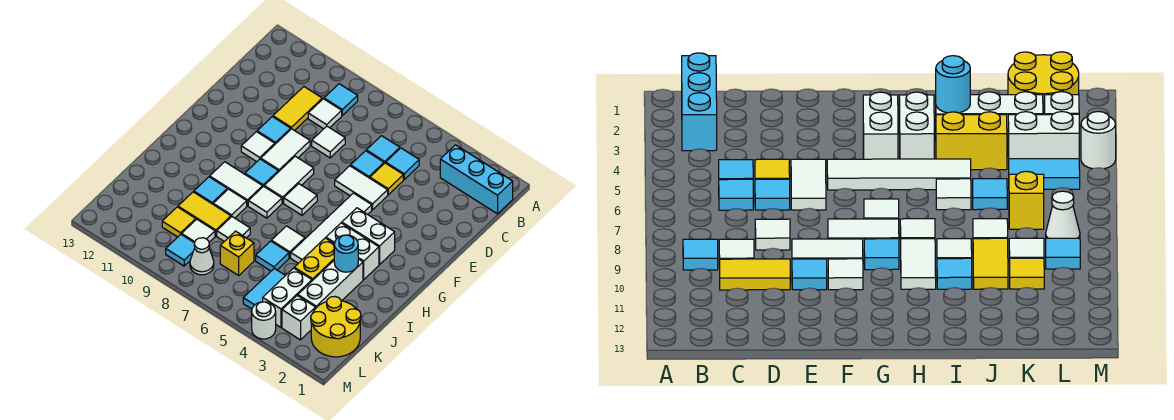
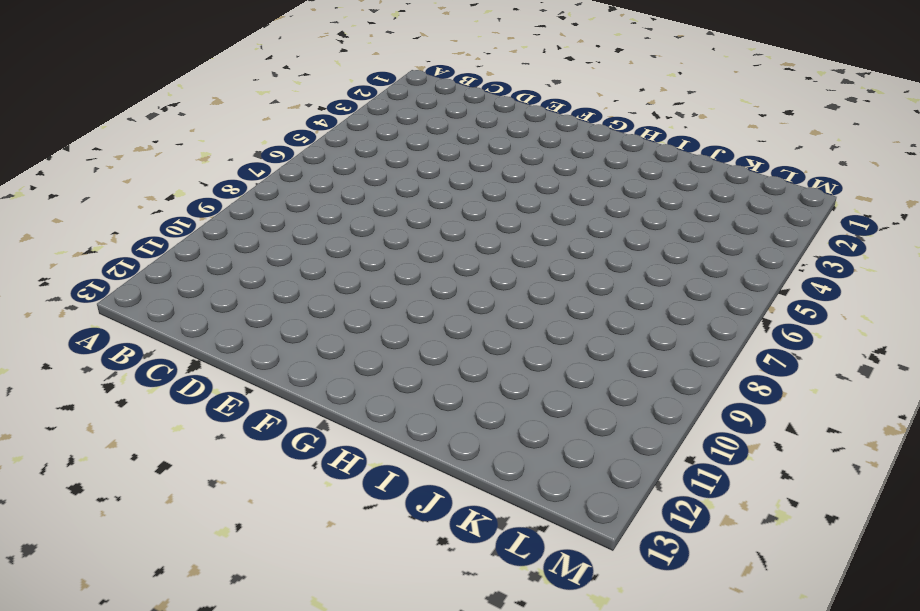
none -> cyan 1x3 brick [440,145,513,214]
none -> cyan 1x1 tile [324,84,358,115]
none -> cyan 1x1 tile [386,148,419,180]
none -> cyan 1x1 tile [366,136,400,163]

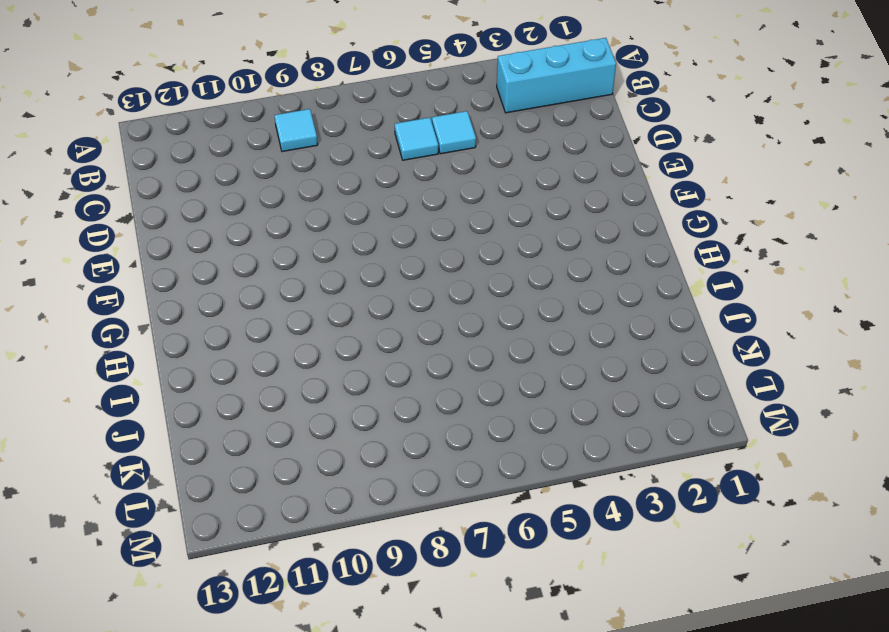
none -> white 1x1 tile [308,99,342,129]
none -> yellow 1x2 tile [273,87,322,131]
none -> yellow 1x1 tile [370,163,403,195]
none -> cyan 1x1 tile [351,151,384,178]

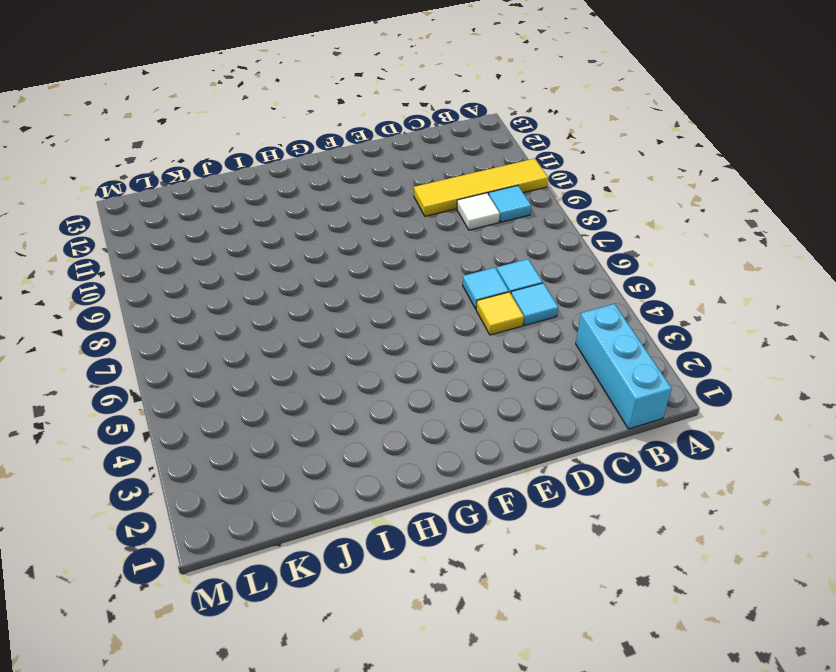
yellow 1x4 tile [414,159,548,216] -> yellow 1x2 tile [273,87,322,131]
none -> white 1x1 tile [312,126,345,158]
none -> white 1x2 tile [335,166,388,210]
none -> white 1x2 tile [261,129,310,172]
none -> cyan 1x1 tile [257,117,291,144]

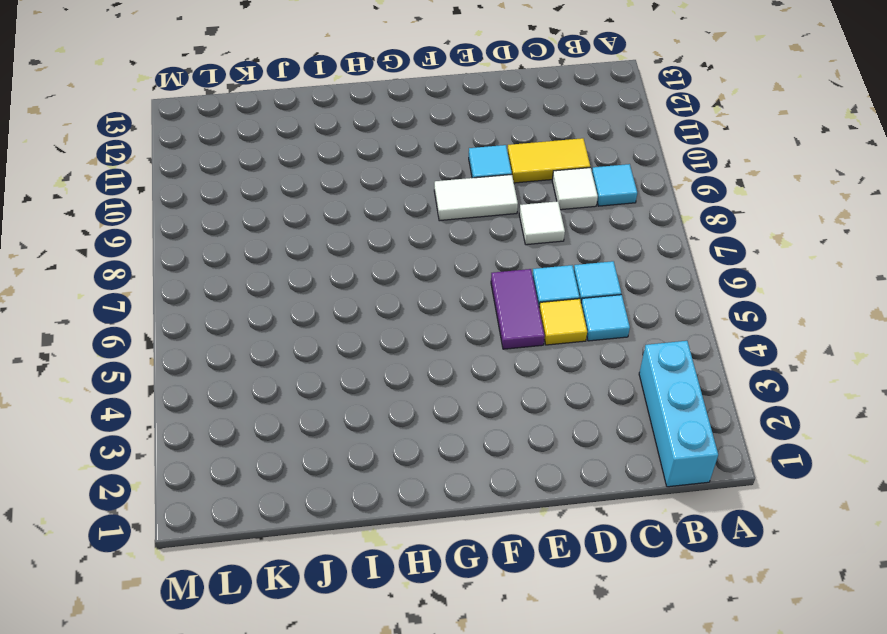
purple 1x2 tile [491,269,545,349] -> white 1x2 tile [335,166,388,210]
none -> white 1x4 tile [291,193,372,263]
none -> white 1x2 tile [264,156,314,203]
none -> white 1x1 tile [241,132,275,162]
none -> white 1x2 brick [342,208,395,264]

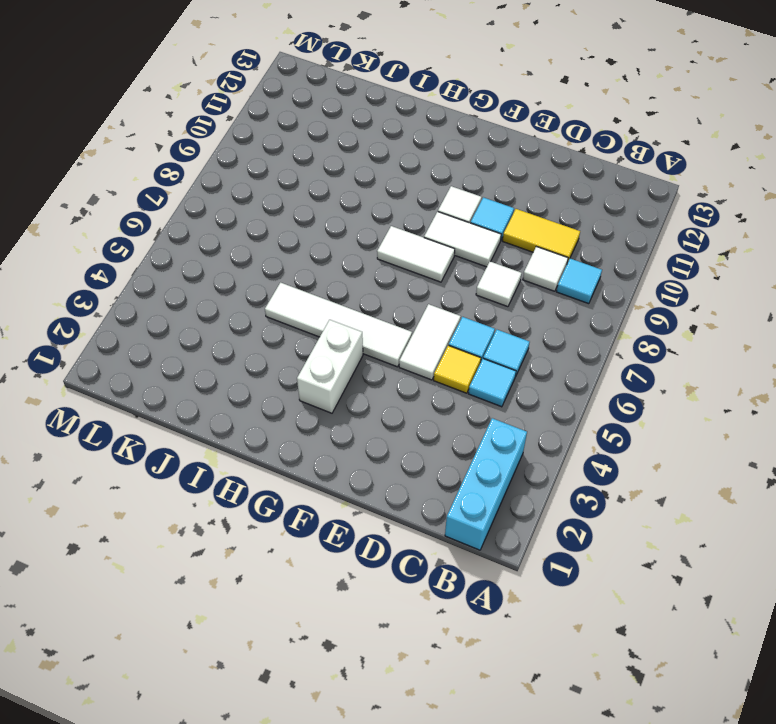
none -> white 1x1 tile [284,184,317,215]
none -> cyan 1x1 tile [245,159,278,186]
none -> white 1x2 brick [326,223,379,280]
none -> white 1x1 tile [248,186,282,218]

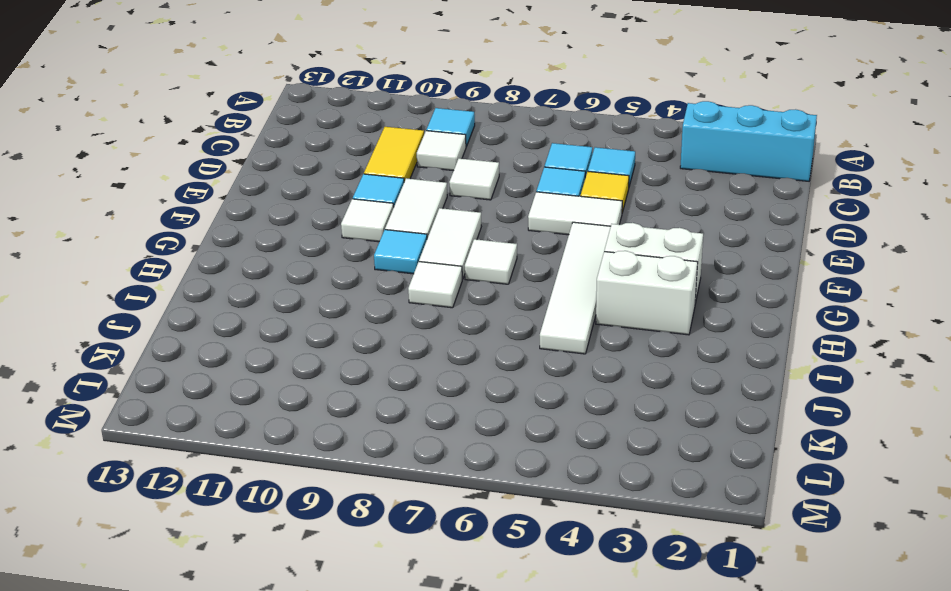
none -> white 1x2 tile [210,162,263,206]
none -> white 1x3 brick [298,259,363,308]
none -> yellow 1x2 brick [294,238,334,281]
none -> white 1x1 tile [271,226,305,258]

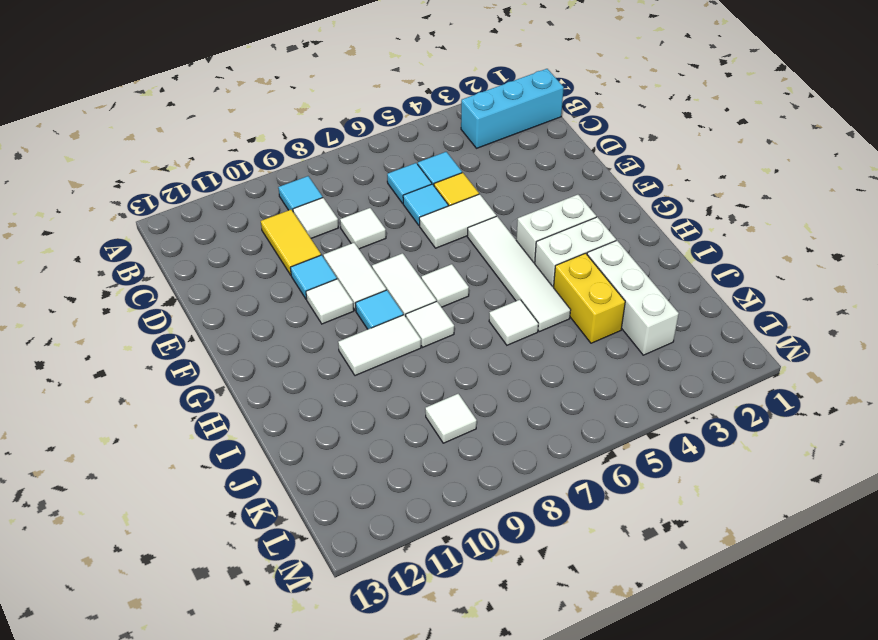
none -> white 1x1 tile [213,189,247,218]
none -> cyan 1x1 tile [194,177,227,204]
none -> cyan 1x1 tile [256,241,289,271]
none -> white 1x1 tile [217,217,250,241]

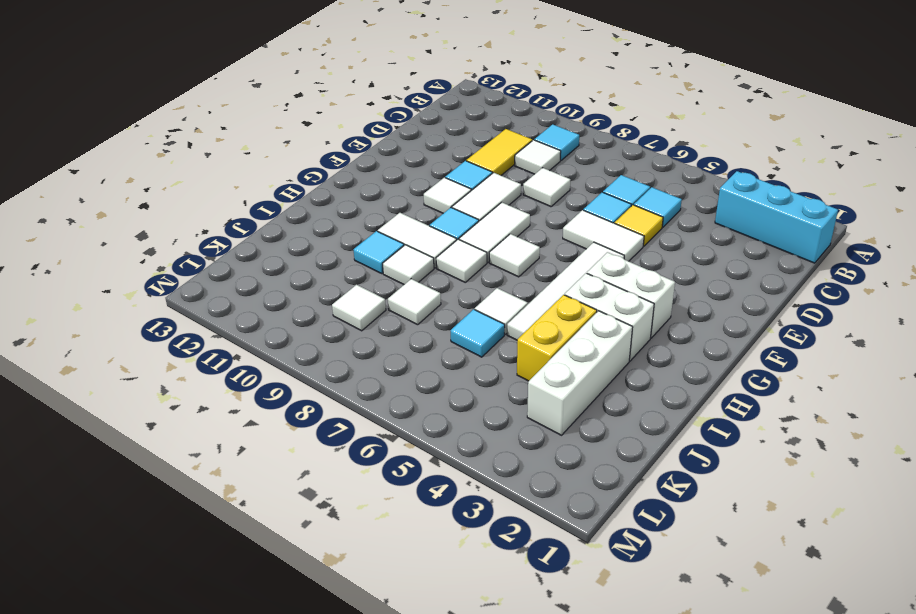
none -> yellow 1x2 tile [178,192,231,236]
none -> yellow 2x2 round brick [311,297,361,357]
none -> white 1x2 brick [263,268,312,327]
none -> cyan 1x2 tile [243,268,286,309]

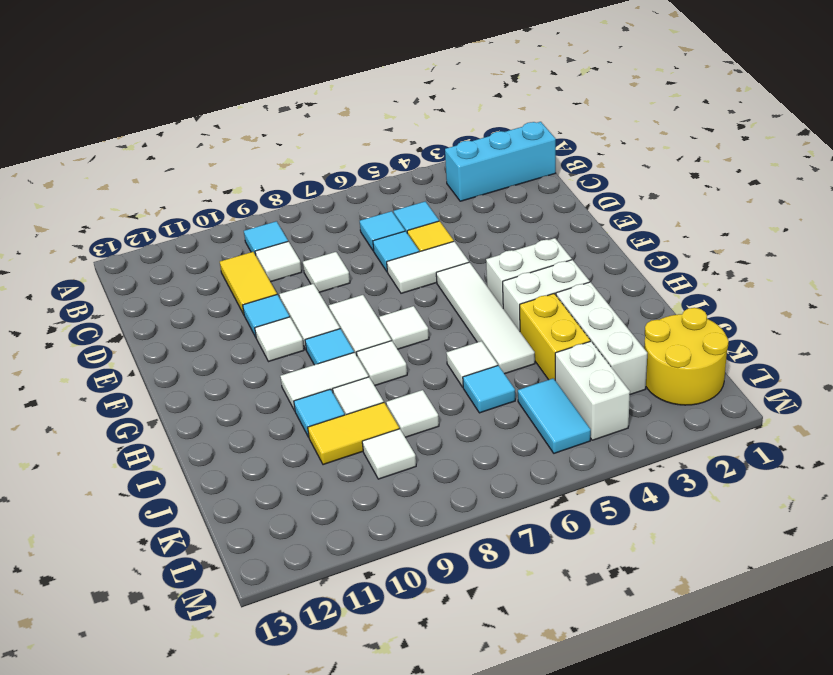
none -> yellow 1x1 brick [220,231,254,275]
none -> yellow 1x1 tile [162,207,196,237]
none -> white 1x1 brick [282,296,316,340]
none -> white 1x1 cone [190,238,214,275]

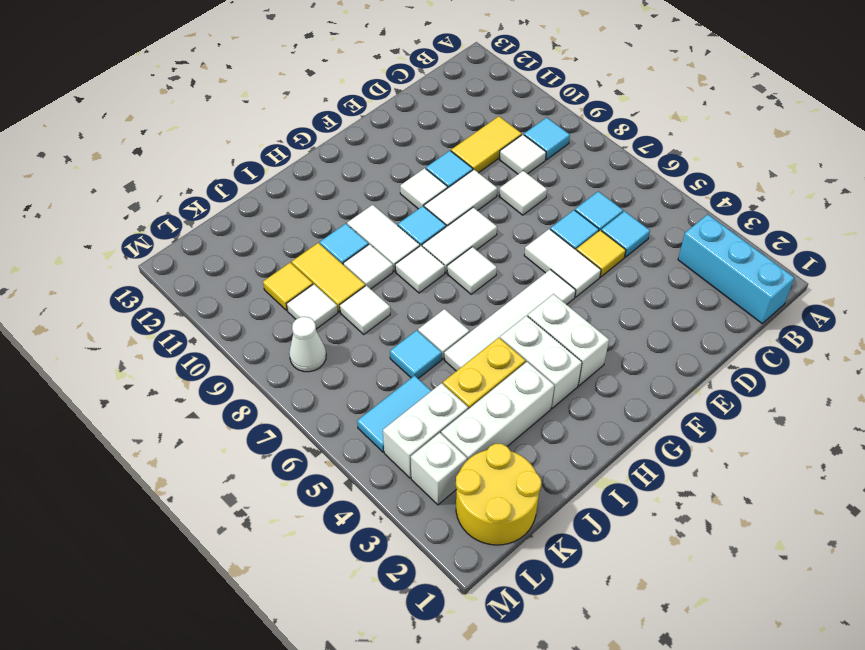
none -> yellow 1x1 brick [220,231,254,275]
none -> cyan 1x1 tile [166,234,195,266]
none -> white 1x1 round brick [252,302,276,339]
none -> cyan 1x1 round brick [334,235,358,272]

